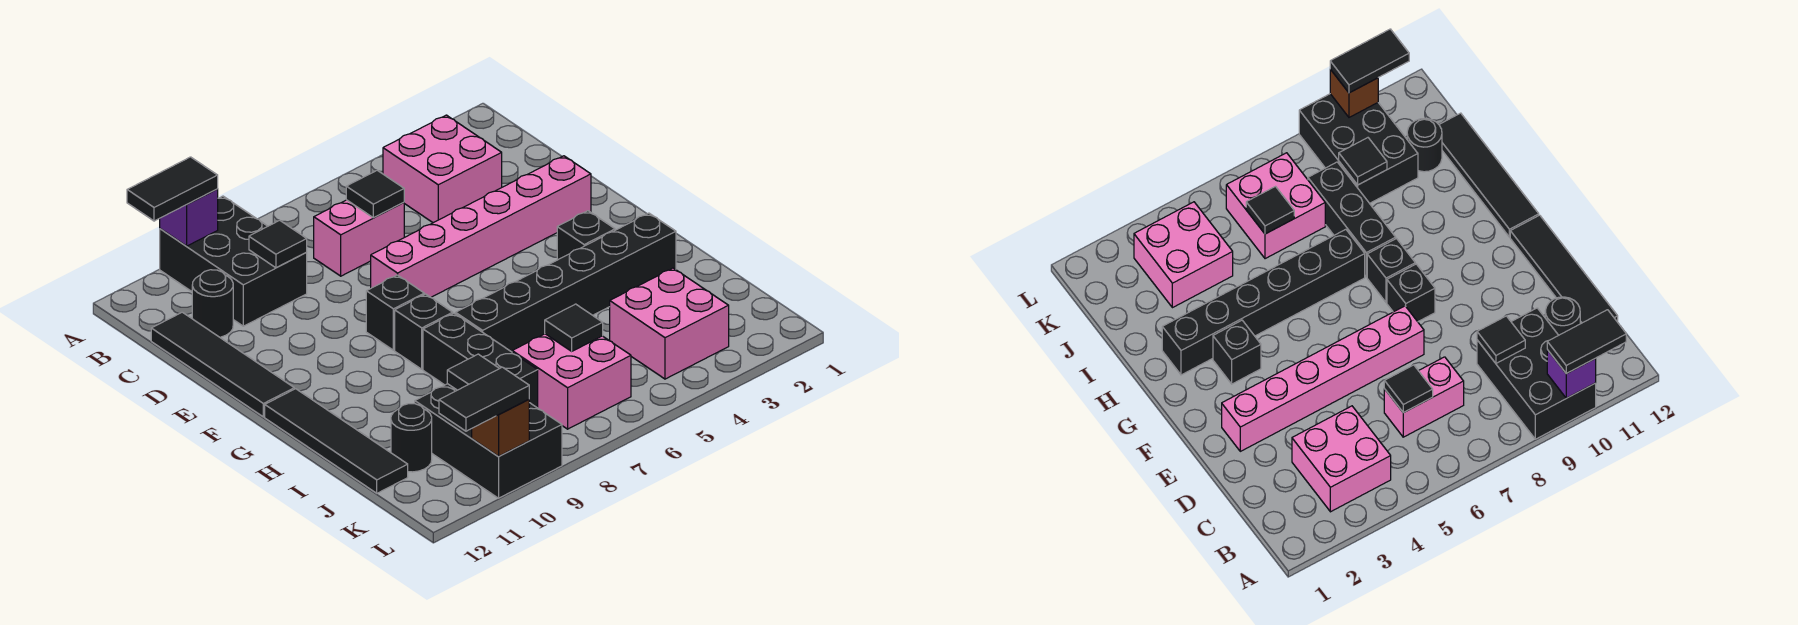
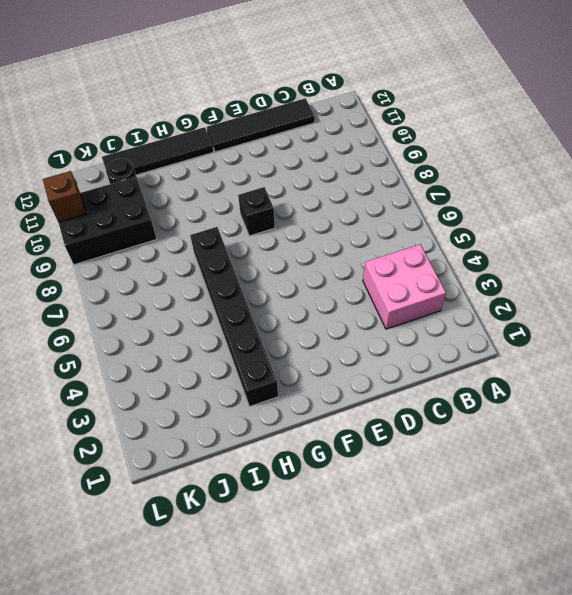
none -> black 2x3 brick [160,196,307,326]
none -> pink 1x2 brick [314,200,404,276]
none -> black 1x1 round brick [192,270,233,337]

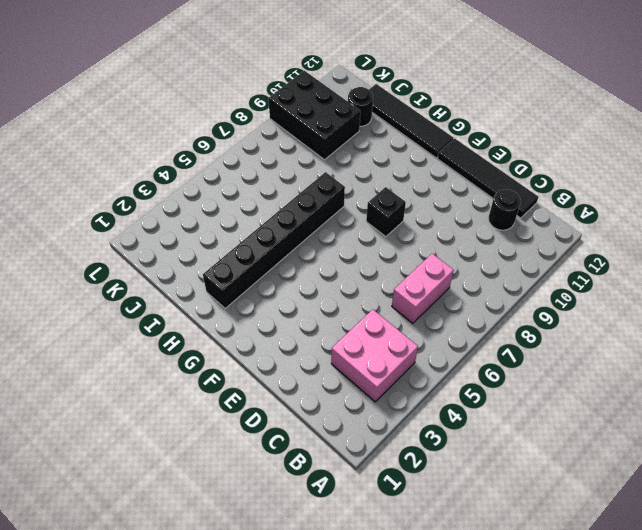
none -> black 2x3 brick [160,196,307,326]
none -> pink 1x6 brick [371,156,591,297]
none -> black 1x1 brick [557,211,615,260]

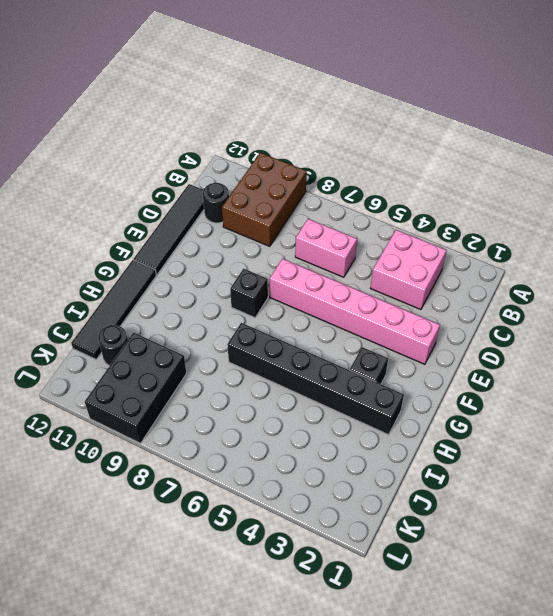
brown 2x3 brick [222,153,307,246] -> black 2x3 brick [160,196,307,326]
none -> black 1x1 brick [395,294,453,369]
none -> black 1x3 brick [423,313,538,408]
none -> pink 2x2 brick [610,268,729,379]

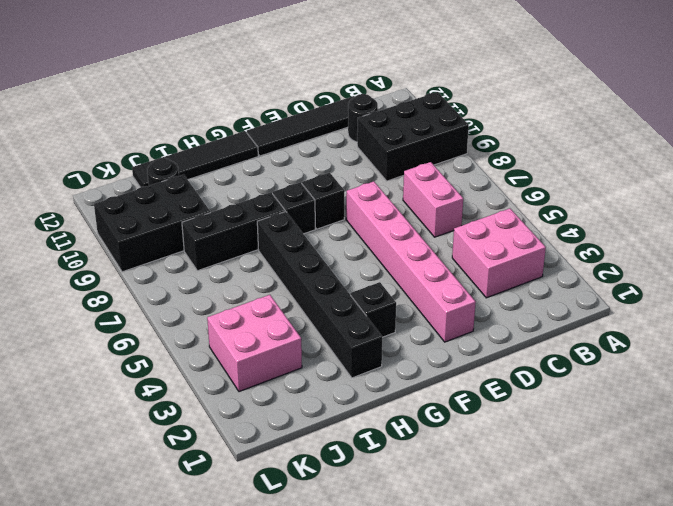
none -> pink 2x2 brick [512,334,631,429]
none -> purple 1x1 brick [160,189,218,246]
none -> black 1x1 tile [346,170,404,218]

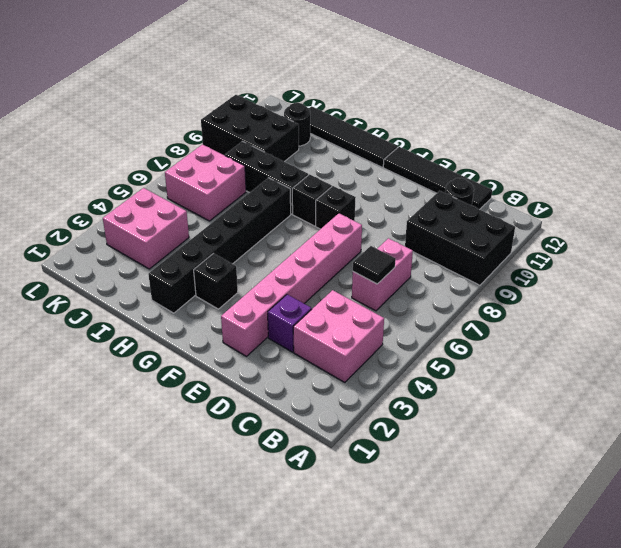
purple 1x1 brick [268,294,312,352] -> purple 1x1 brick moved to [160,189,218,246]
none -> black 1x1 tile [249,220,307,268]
none -> black 1x1 tile [545,304,603,351]
none -> black 1x1 tile [447,354,499,390]

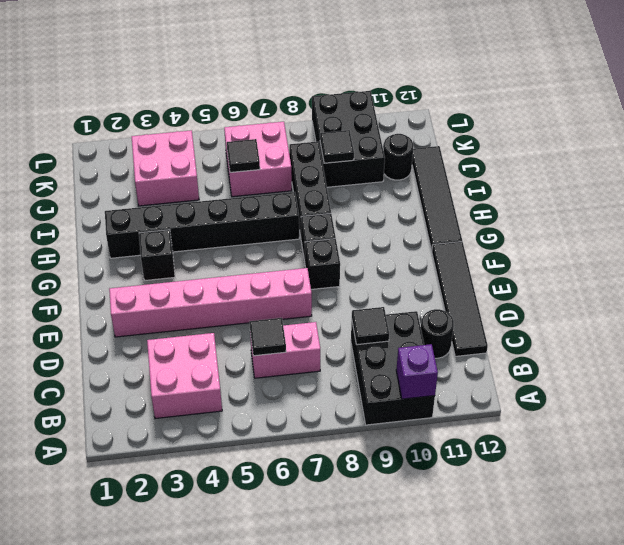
none -> brown 1x1 brick [472,400,529,456]
none -> black 1x2 tile [127,157,218,221]
none -> black 1x2 tile [439,367,529,431]

